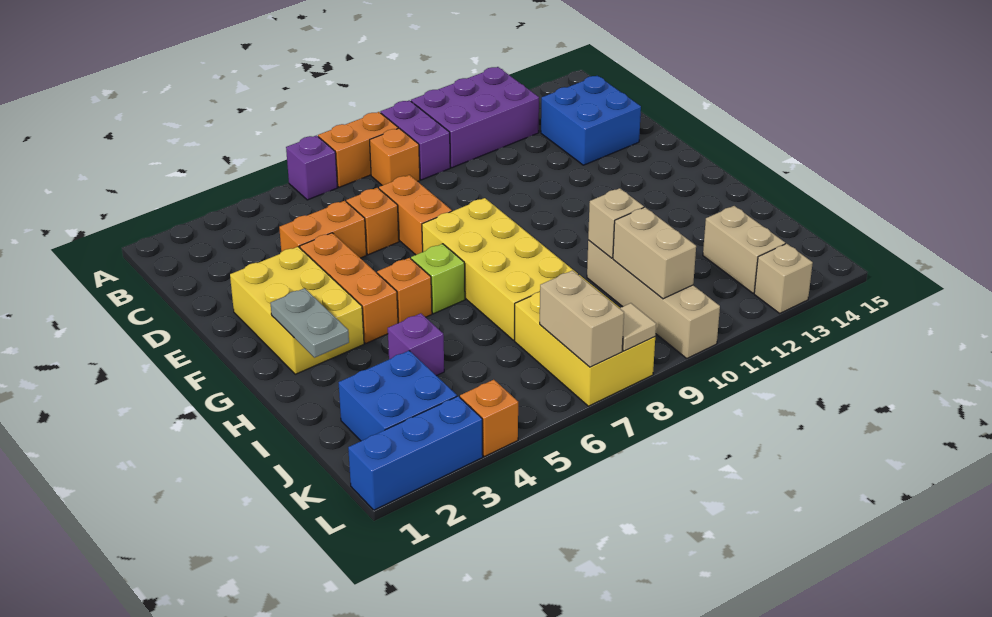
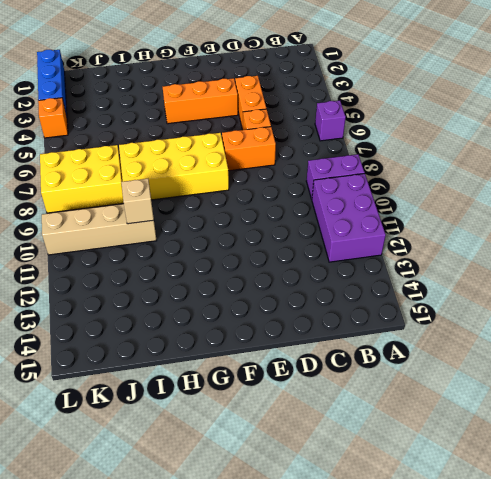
none -> orange 1x2 brick [318,112,398,187]
none -> orange 1x1 brick [370,128,420,185]
none -> blue 2x2 brick [541,76,641,165]

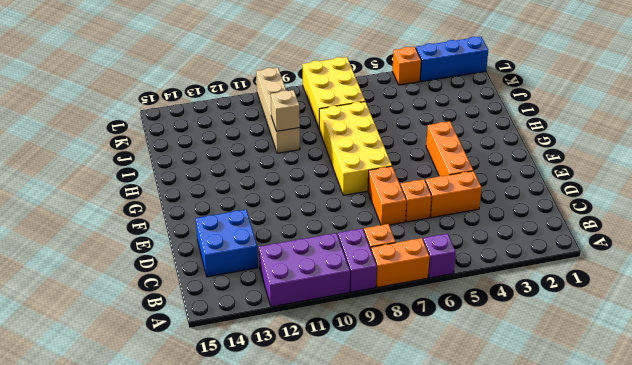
none -> yellow 2x3 brick [230,247,364,374]
none -> orange 1x1 brick [377,258,432,323]
none -> lime 1x1 brick [411,244,465,314]

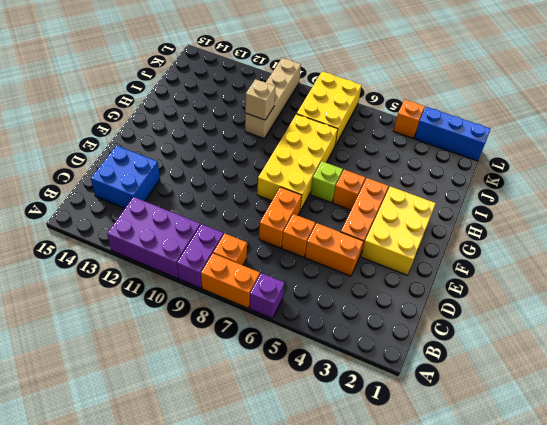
none -> purple 1x1 brick [388,313,444,376]
none -> blue 2x2 brick [339,351,457,441]
none -> tan 1x2 brick [703,206,785,293]

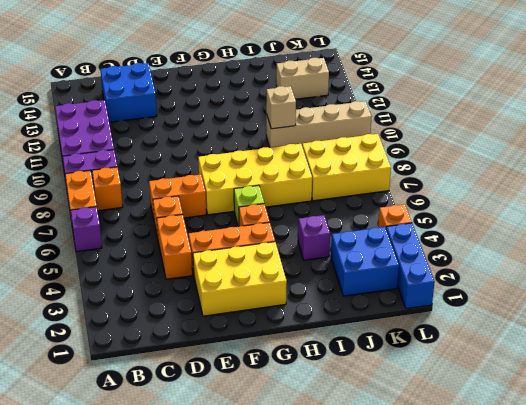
none -> tan 1x1 brick [754,244,813,313]
none -> grey 1x2 plate [271,288,349,358]
none -> tan 1x2 brick [613,207,696,299]

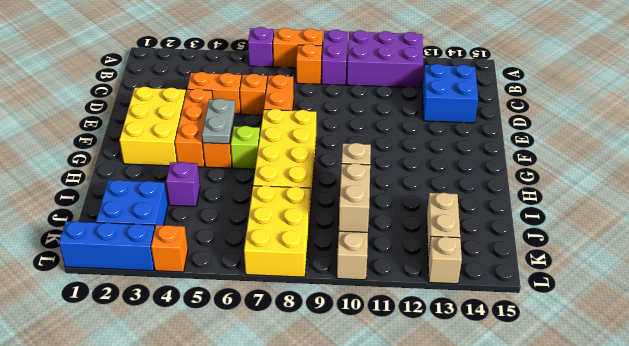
grey 1x2 plate [202,98,235,144] -> grey 1x2 plate moved to [271,288,349,358]
none -> tan 1x2 brick [540,270,624,367]
none -> tan 1x1 tile [620,303,656,351]

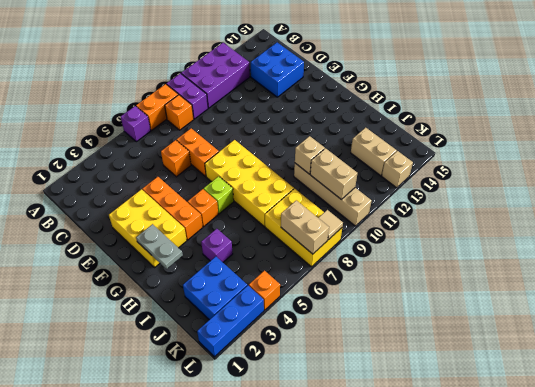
none -> orange 1x2 brick [279,201,366,258]

